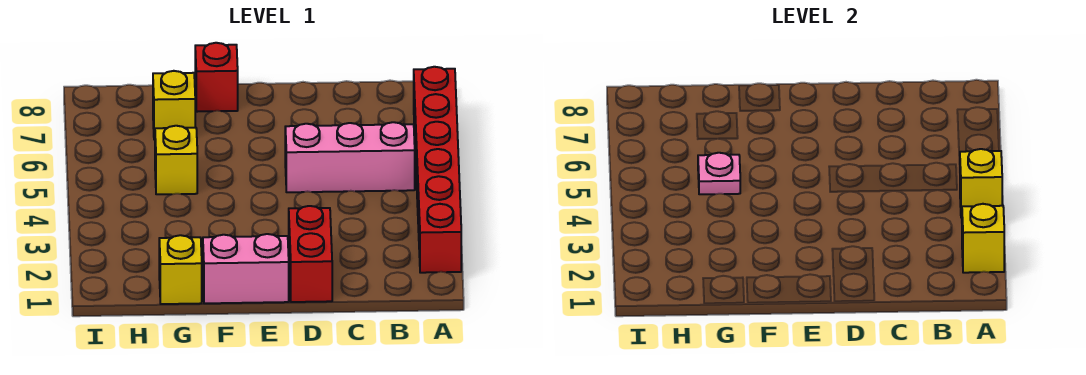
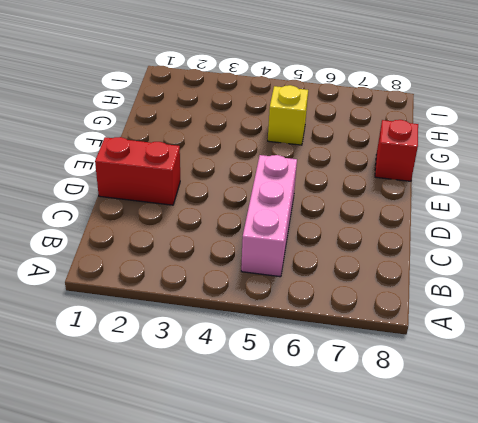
none -> red 1x6 brick [414,67,461,273]
none -> pink 1x2 brick [203,234,289,303]

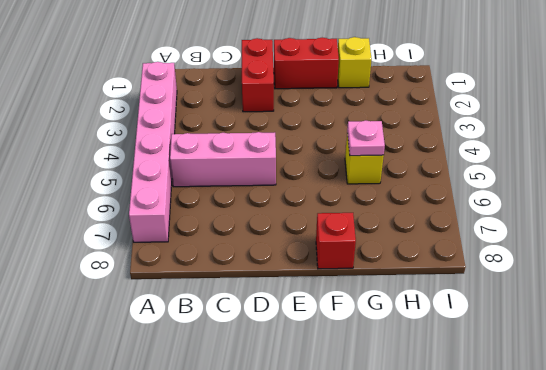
pink 1x6 brick [129,62,177,242] -> red 1x6 brick [414,67,461,273]
red 1x2 brick [274,38,339,89] -> pink 1x2 brick [203,234,289,303]
none -> yellow 1x1 brick [153,71,195,140]
none -> yellow 1x1 brick [962,204,1004,273]

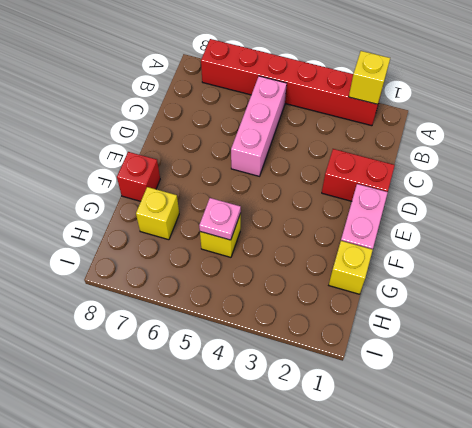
none -> yellow 1x1 brick [960,149,1002,218]

